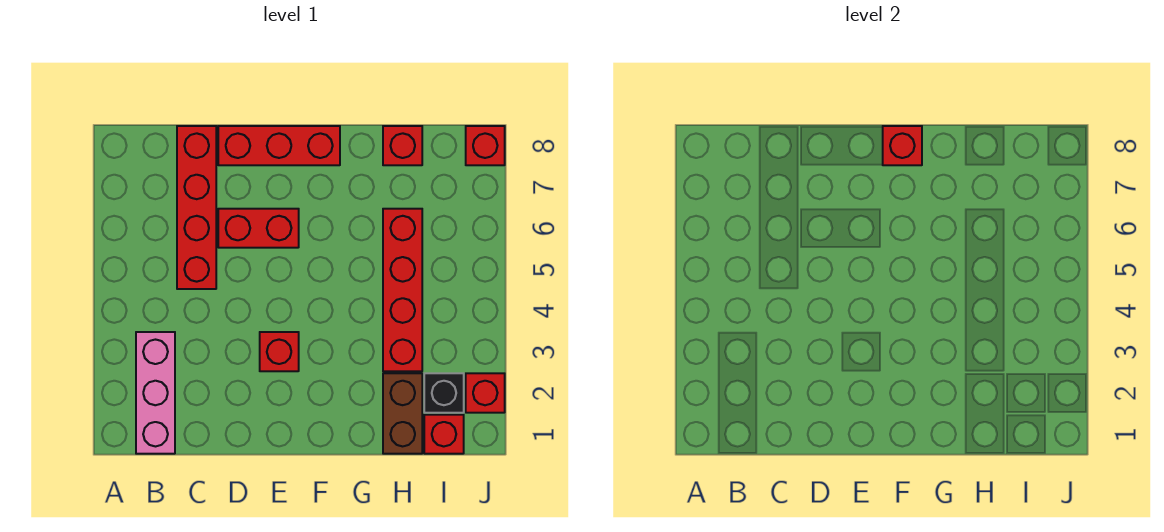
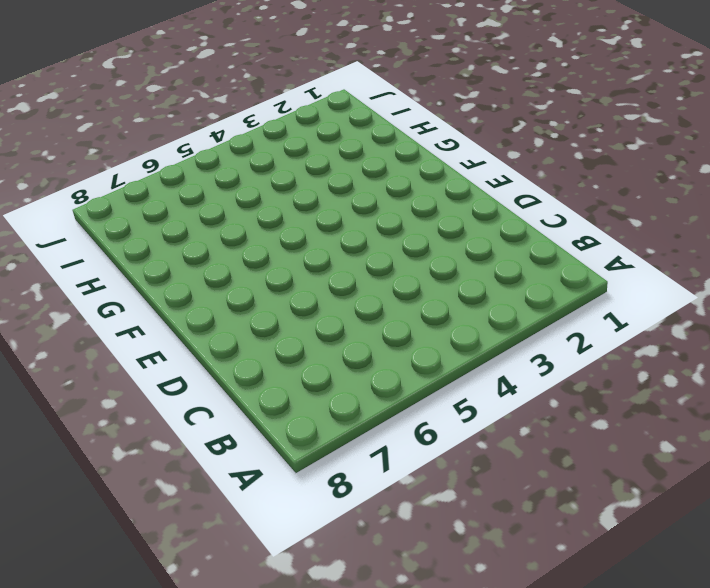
none -> pink 1x3 brick [136,332,175,454]
none -> red 1x4 brick [177,126,216,289]
none -> red 1x2 brick [218,209,299,248]

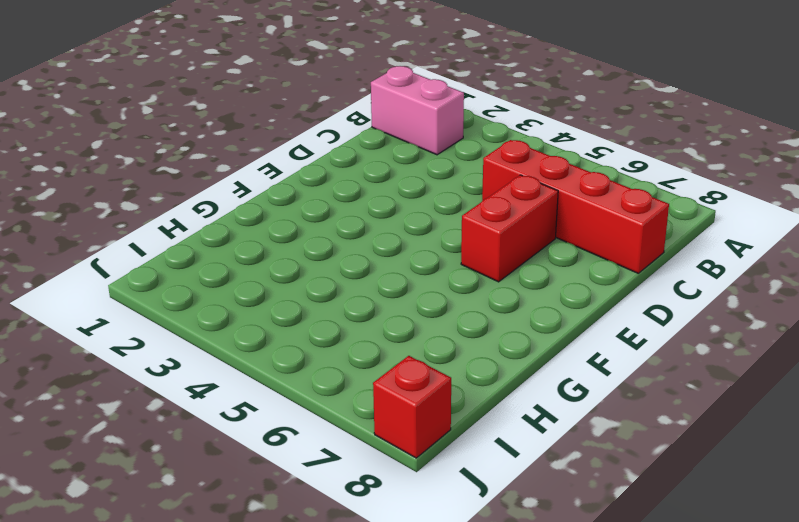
pink 1x2 brick [371,66,464,155] -> pink 1x3 brick [136,332,175,454]
none -> red 1x3 brick [218,126,340,165]
none -> red 1x1 brick [260,332,299,371]
none -> brown 1x2 brick [383,373,422,454]

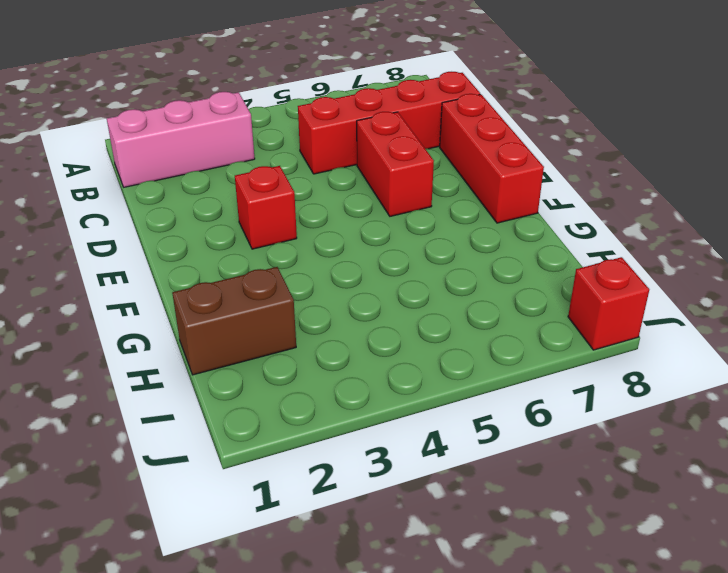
none -> red 1x4 brick [383,209,422,371]
none -> red 1x1 brick [383,126,422,165]
none -> red 1x1 brick [424,415,464,454]

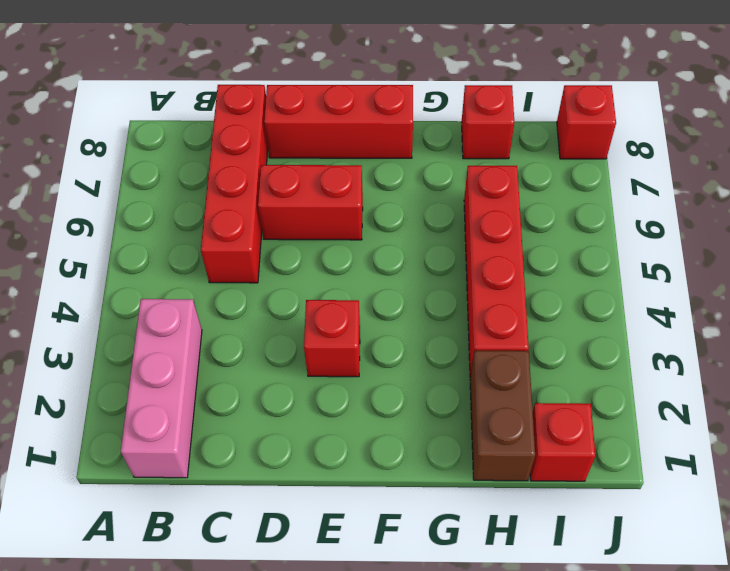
none -> black 1x1 brick [424,373,464,413]
none -> red 1x1 brick [466,373,505,413]
none -> red 1x1 brick [883,126,922,165]

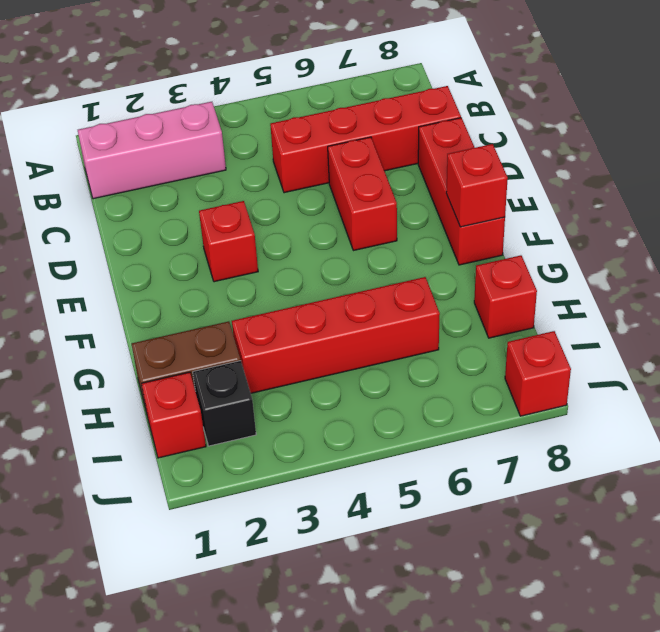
none -> red 1x1 brick [466,373,505,413]

